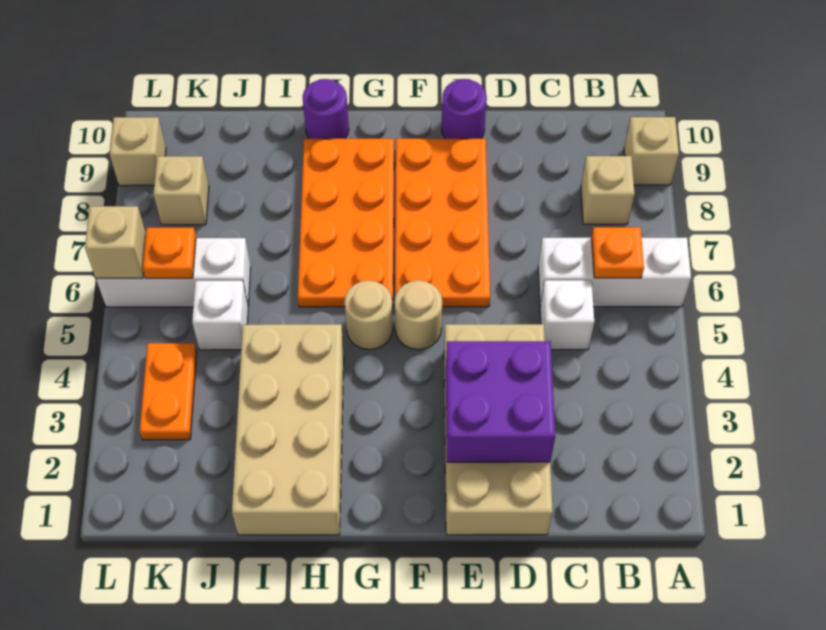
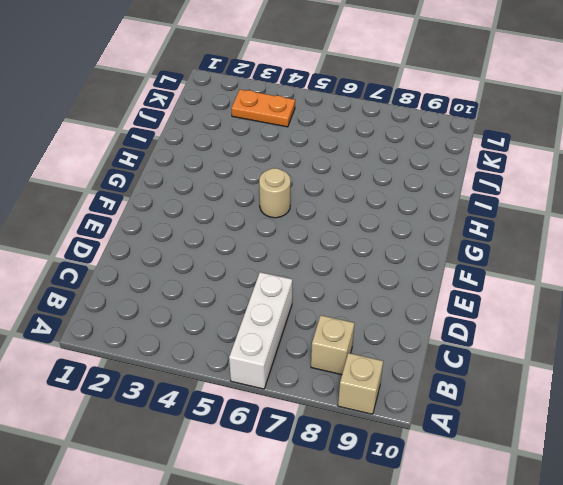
none -> white 1x1 brick [540,280,594,350]
none -> tan 2x4 brick [444,324,553,535]
none -> orange 2x4 plate [395,139,490,307]

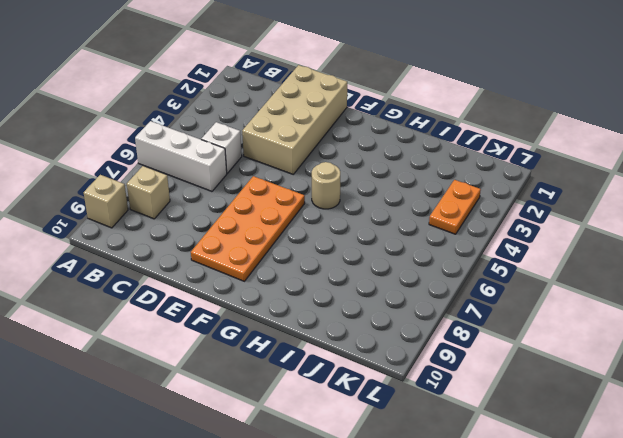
none -> purple 1x1 round brick [442,79,487,139]
none -> tan 1x1 round brick [395,280,442,350]
none -> orange 2x4 plate [298,139,394,307]

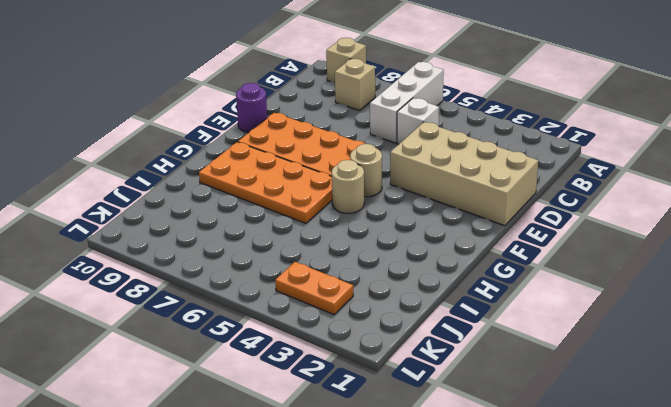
none -> tan 2x4 brick [232,324,344,535]
none -> purple 1x1 round brick [302,79,349,139]
none -> white 1x1 brick [192,281,248,350]

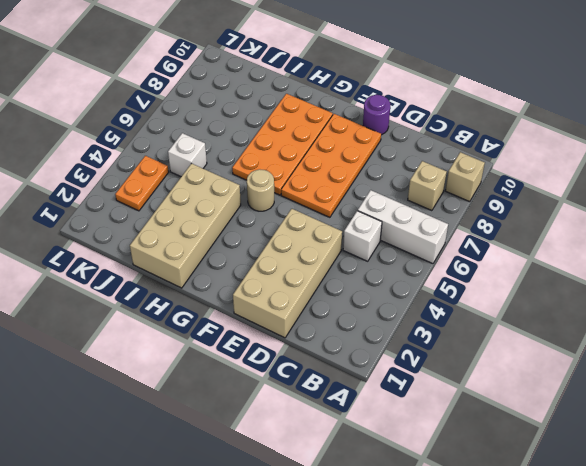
none -> tan 1x1 round brick [395,280,442,350]
none -> purple 1x1 round brick [302,79,349,139]
none -> white 1x3 brick [96,238,251,307]

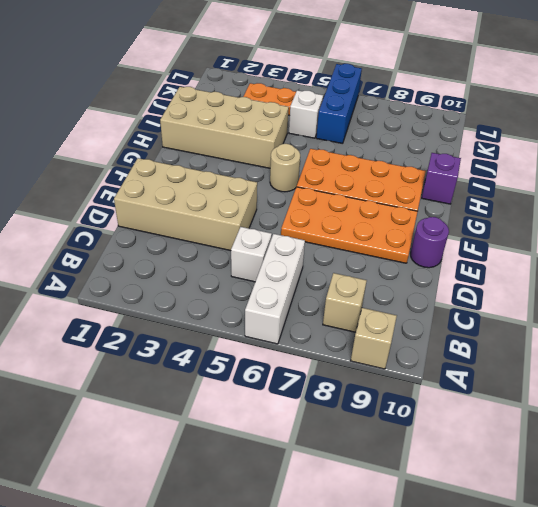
purple 1x1 brick [422,153,461,204] -> purple 1x1 round brick [302,79,349,139]
blue 1x3 brick [316,64,362,144] -> white 1x3 brick [96,238,251,307]
none -> tan 1x1 round brick [395,280,442,350]
none -> tan 1x1 brick [153,156,209,225]
none -> tan 1x1 brick [110,117,166,186]

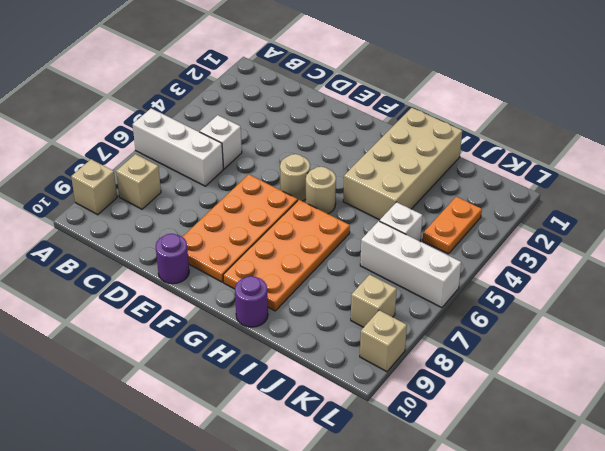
none -> tan 2x4 brick [444,324,553,535]
none -> orange 1x1 plate [591,227,644,278]
none -> purple 2x2 brick [446,341,555,462]

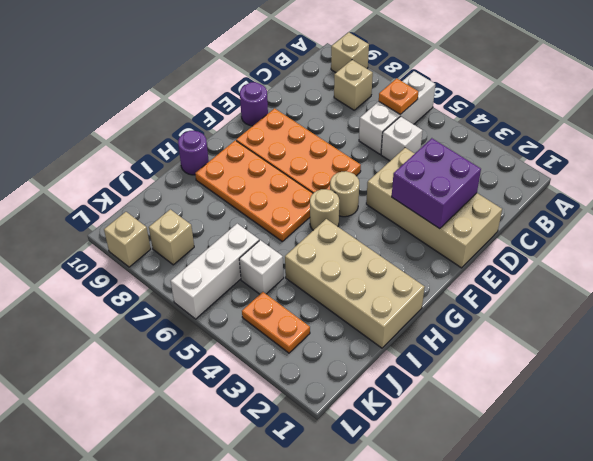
none -> orange 1x1 plate [143,228,196,278]
none -> tan 1x1 brick [85,206,146,278]

